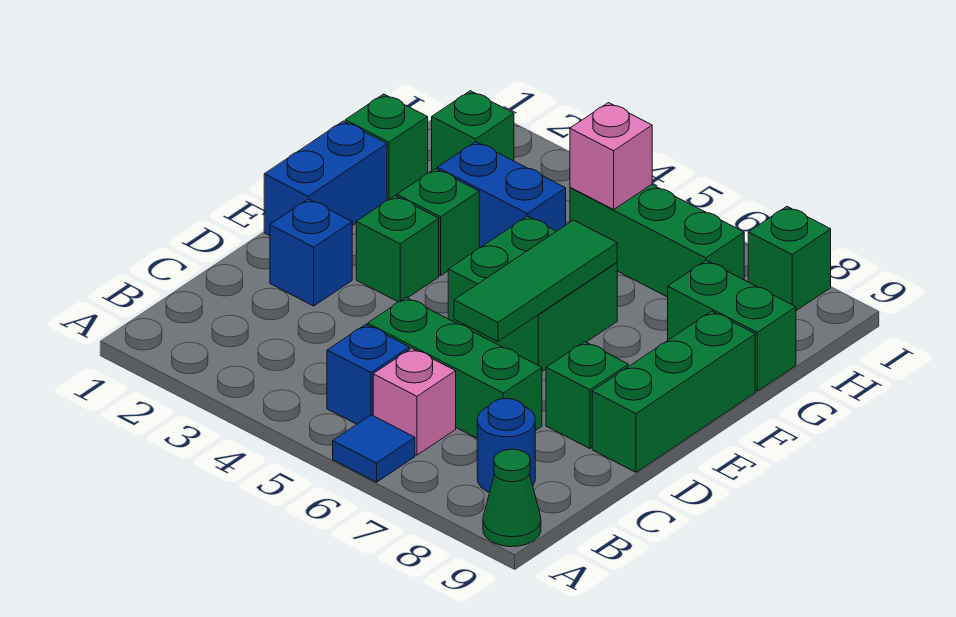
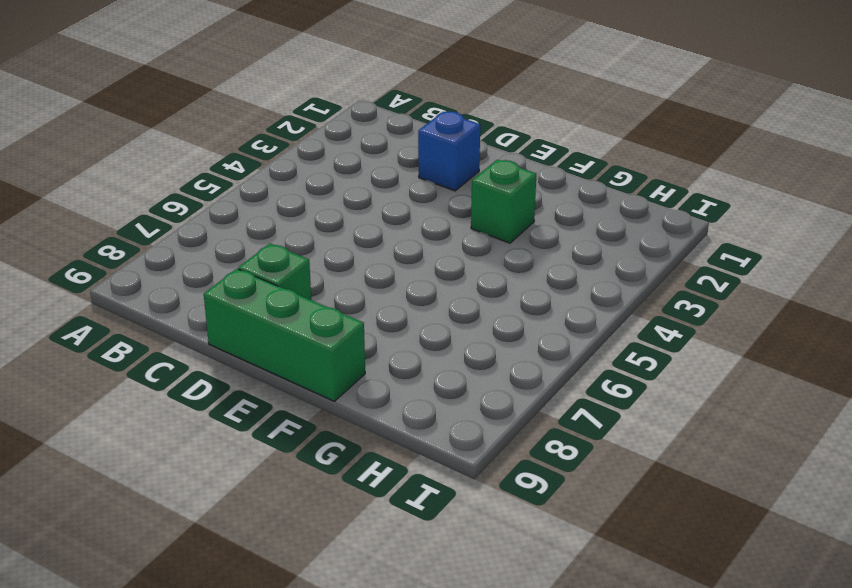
none -> blue 1x1 tile [333,415,415,482]
none -> green 1x1 cone [483,449,541,547]
none -> blue 1x1 brick [327,324,409,424]

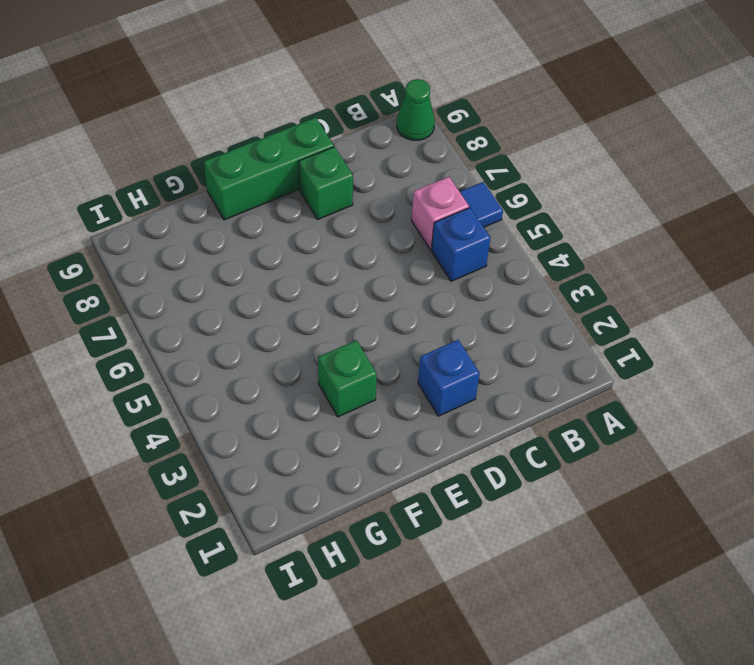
none -> blue 1x1 round brick [477,399,535,492]
none -> green 1x3 brick [368,297,542,438]
none -> blue 1x2 brick [264,121,387,235]

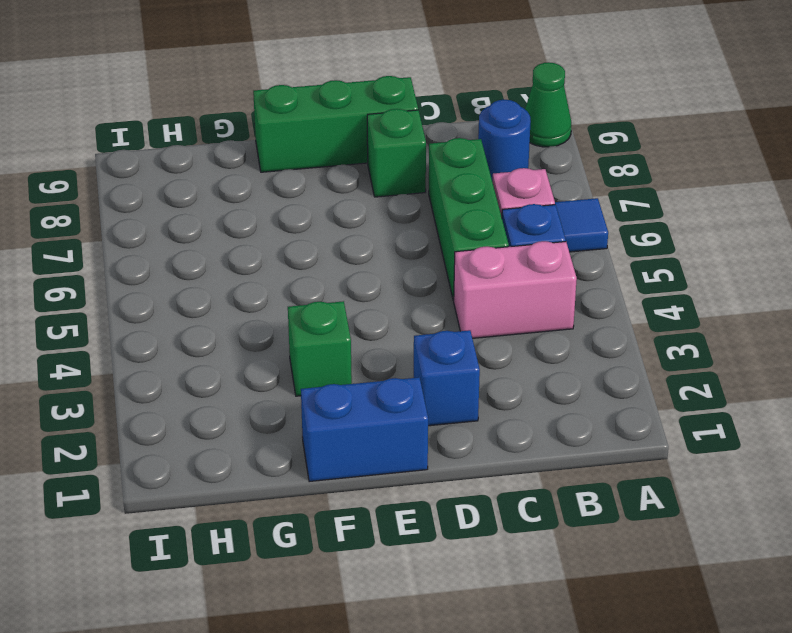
pink 1x2 brick [454,241,577,338] -> none
none -> green 1x1 brick [356,196,439,302]
none -> green 2x2 brick [448,216,617,371]
none -> green 1x1 brick [345,94,428,200]

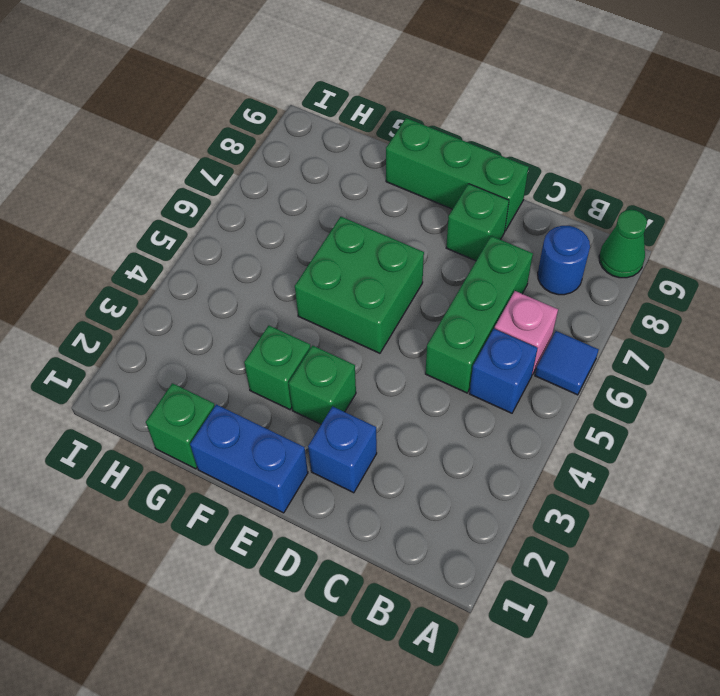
none -> blue 1x2 brick [437,142,566,248]
none -> green 1x2 brick [668,261,796,391]
none -> green 1x1 brick [432,91,514,170]

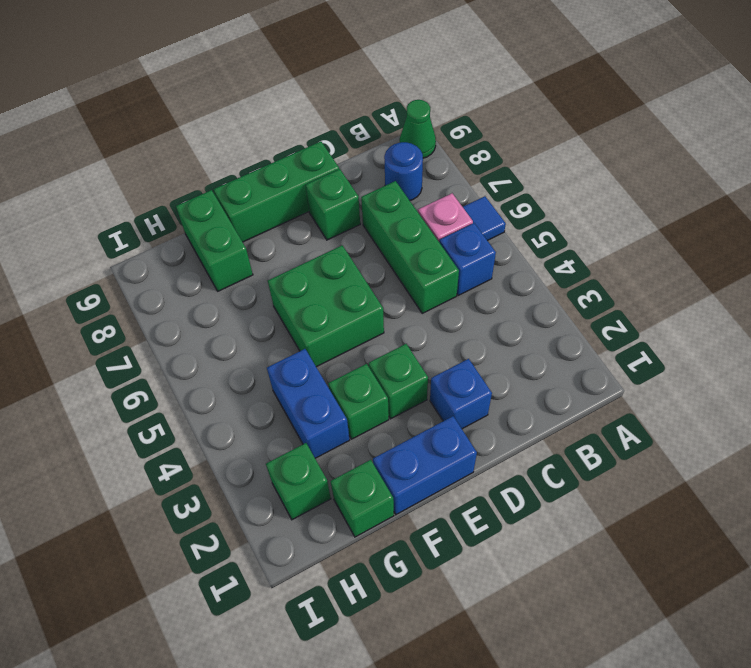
none -> green 1x3 brick [570,184,744,297]
none -> green 1x1 brick [748,207,831,311]
none -> green 1x3 tile [454,220,617,342]

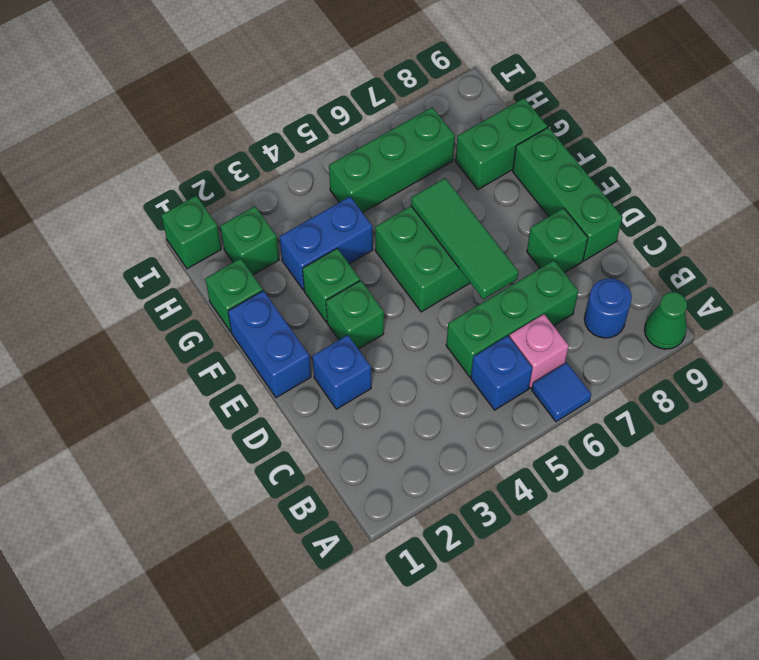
green 1x1 brick [161,196,221,269] -> green 1x1 brick moved to [748,207,831,311]
none -> pink 1x1 brick [570,103,652,210]

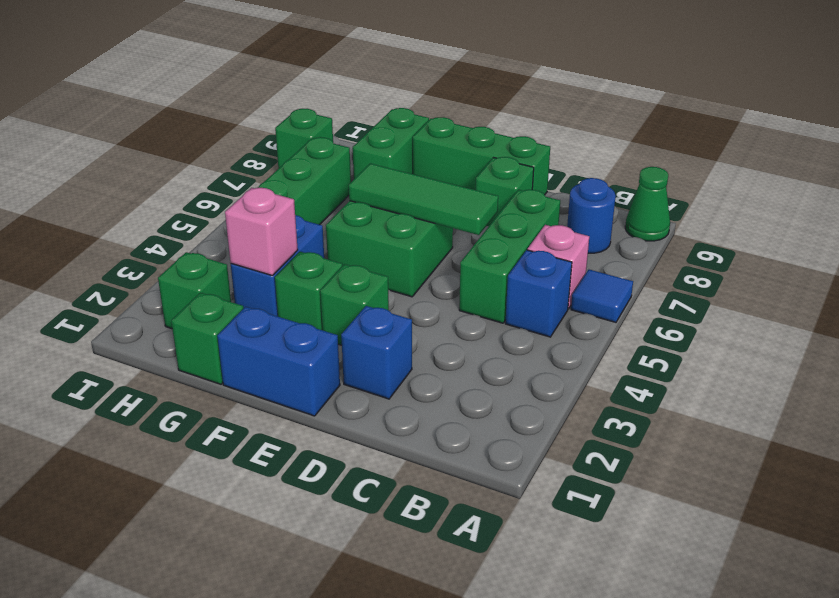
pink 1x1 brick [225,188,298,276] -> pink 1x1 brick moved to [570,103,652,210]

